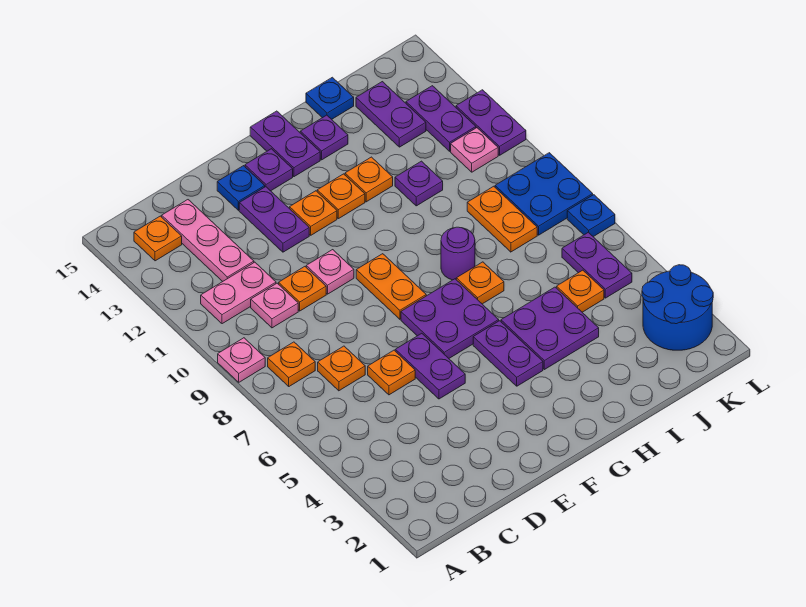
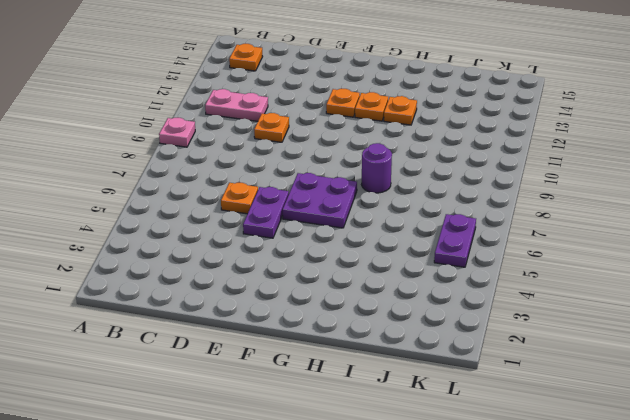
none -> orange 1x1 plate [268,342,315,386]
none -> orange 1x1 plate [318,346,365,391]
none -> pink 1x1 plate [251,283,298,328]
none -> pink 1x3 plate [162,200,254,282]

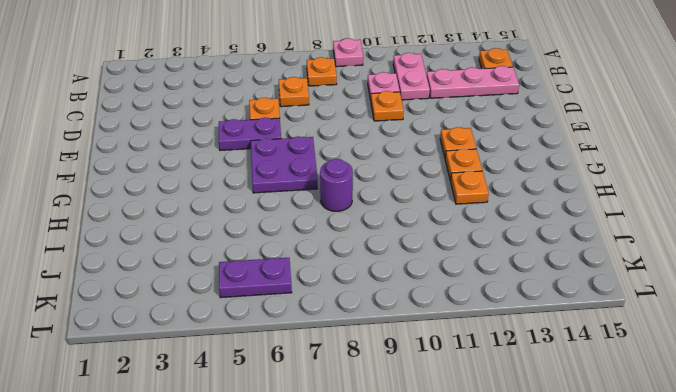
none -> pink 1x1 plate [306,250,354,294]
none -> purple 1x2 plate [239,187,309,252]
none -> blue 1x1 plate [217,166,265,210]
none -> orange 1x2 plate [356,254,426,319]

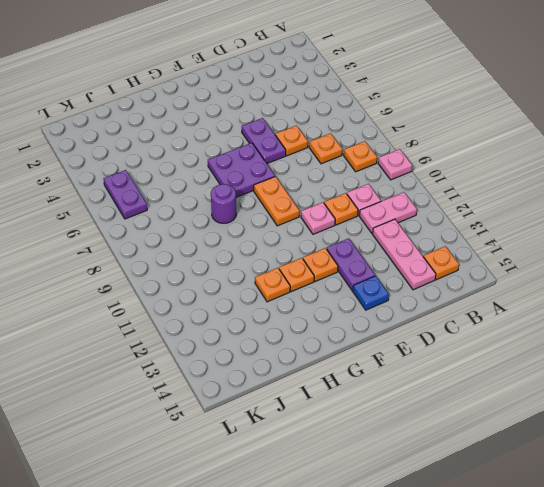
none -> purple 1x1 plate [245,149,293,191]
none -> purple 1x2 plate [473,321,543,386]
none -> purple 1x2 plate [250,111,320,177]
none -> purple 2x2 plate [501,287,599,370]

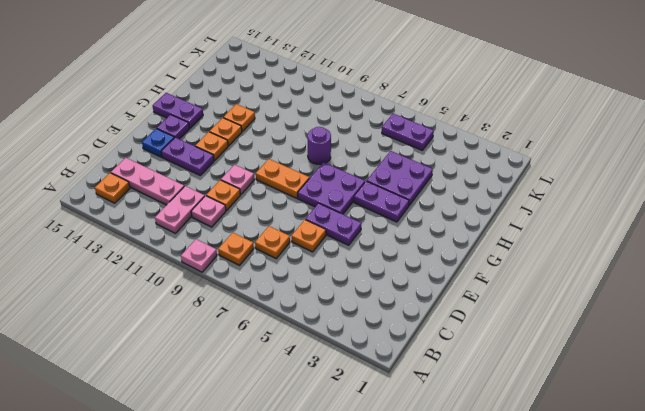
none -> orange 1x1 plate [456,262,504,304]
none -> purple 1x1 plate [300,115,348,160]
none -> purple 1x1 plate [395,161,443,206]
none -> blue 1x1 plate [306,77,354,119]

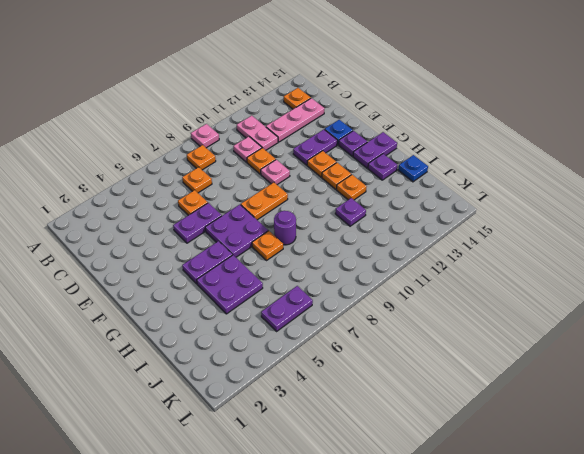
none -> orange 1x1 plate [557,270,604,312]
none -> orange 1x2 plate [467,186,537,252]
none -> purple 1x2 plate [356,82,426,147]
none -> blue 2x2 round brick [642,265,713,350]

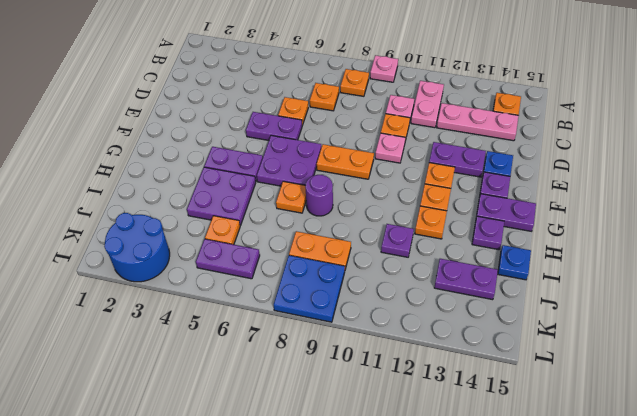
none -> pink 1x1 plate [451,128,498,172]
none -> purple 1x2 plate [406,86,476,151]
none -> blue 1x1 plate [567,195,615,237]
none -> purple 1x2 plate [456,90,526,155]

